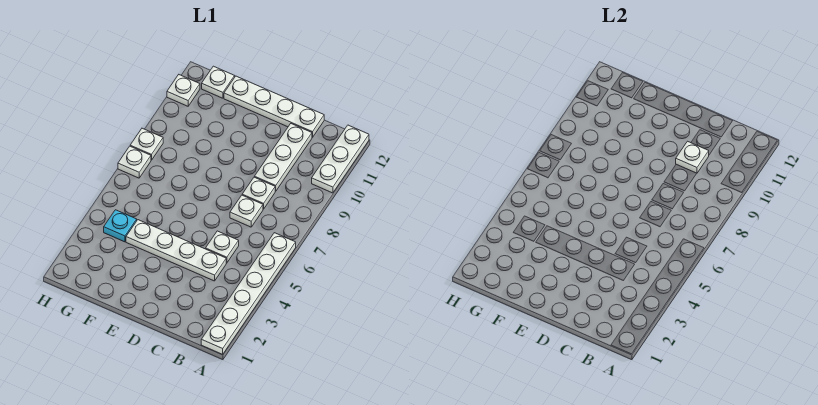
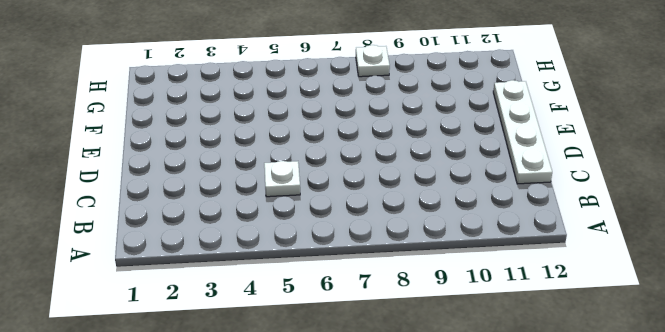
none -> white 1x6 plate [201,233,296,354]
none -> white 1x3 plate [312,125,369,193]
none -> white 1x4 plate [126,220,226,281]

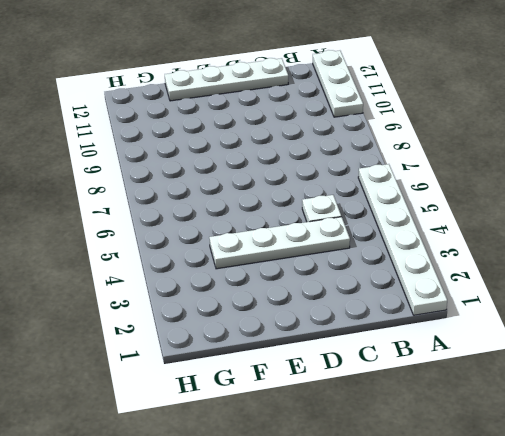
none -> white 1x1 plate [230,195,263,227]
none -> white 1x1 plate [242,177,275,209]
none -> white 1x3 plate [254,124,312,191]

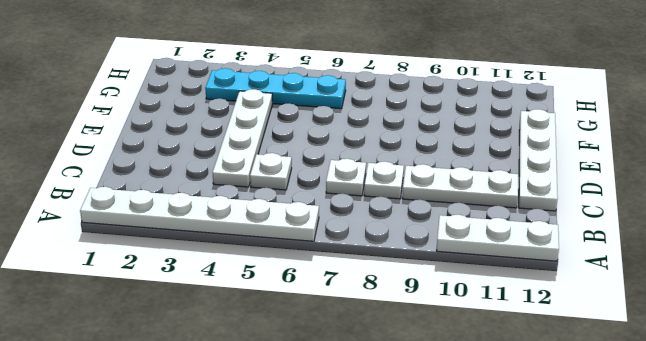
cyan 1x4 plate [205,68,346,109] -> cyan 1x1 plate [104,210,137,242]
none -> white 1x1 plate [202,66,235,98]
none -> white 1x1 plate [118,146,151,178]
none -> white 1x1 plate [130,128,163,160]

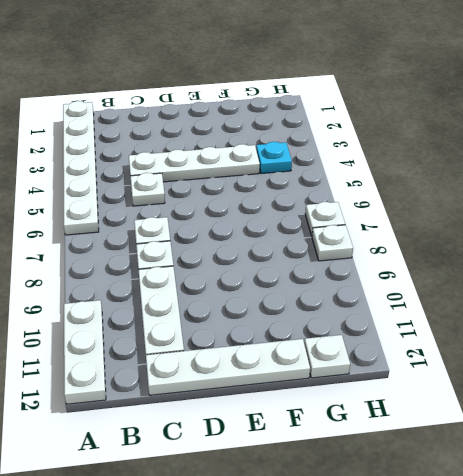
none -> white 1x1 plate [167,75,200,106]
none -> white 1x1 plate [676,141,709,173]

